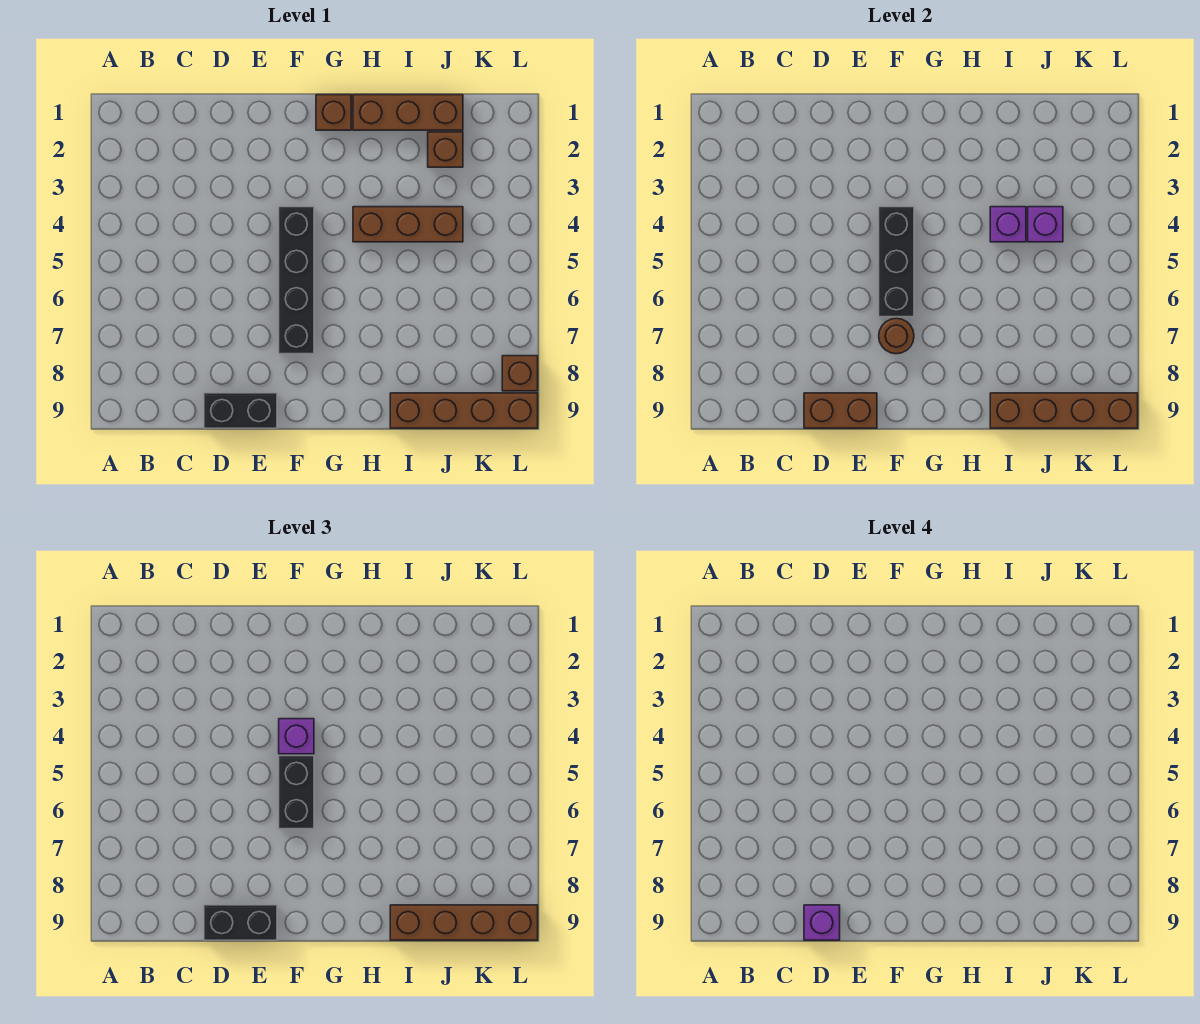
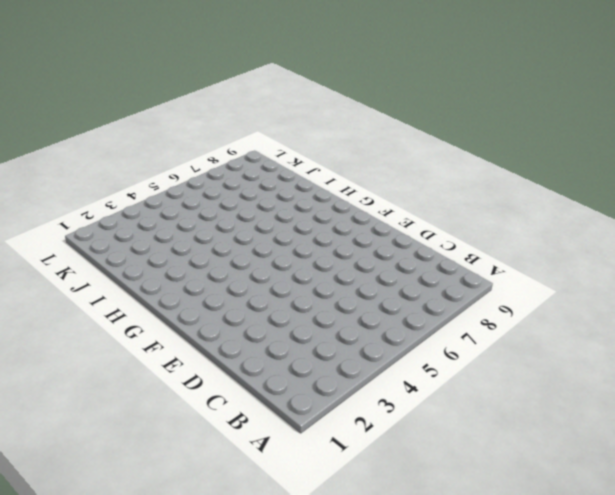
none -> black 1x2 brick [204,393,277,428]
none -> black 1x4 brick [279,207,314,354]
none -> brown 1x1 brick [316,95,351,130]

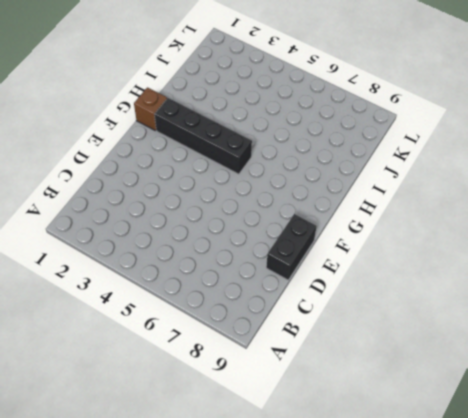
black 1x4 brick [155,98,252,174] -> black 1x4 brick moved to [279,207,314,354]
none -> brown 1x3 brick [353,95,463,130]
none -> brown 1x3 brick [353,207,463,242]
none -> brown 1x4 brick [390,393,538,428]

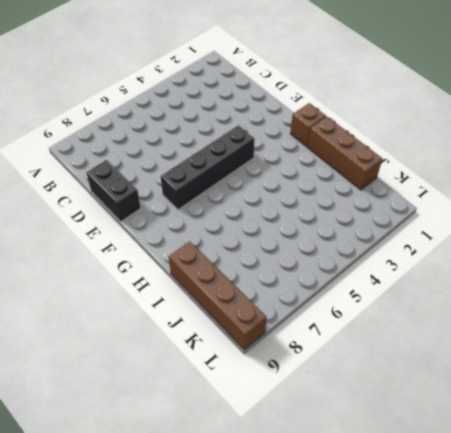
none -> brown 1x3 brick [353,207,463,242]
none -> brown 1x1 brick [428,132,463,167]
none -> brown 1x1 brick [502,356,538,391]

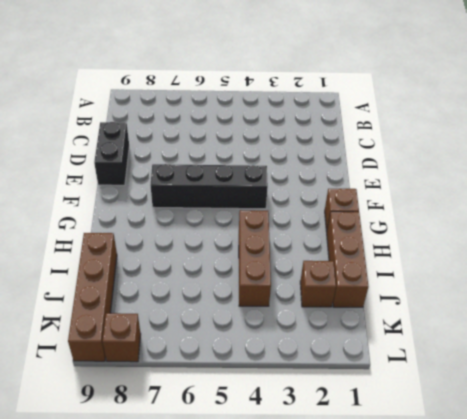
none -> brown 1x2 brick [804,393,877,428]
none -> black 1x3 brick [879,207,914,317]
none -> brown 1x1 round brick [879,318,914,354]

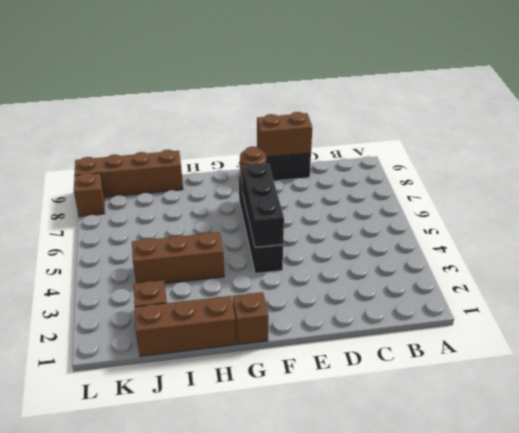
none -> purple 1x1 brick [990,207,1026,242]
none -> brown 1x4 brick [990,393,1138,428]
none -> purple 1x1 brick [1028,207,1063,242]

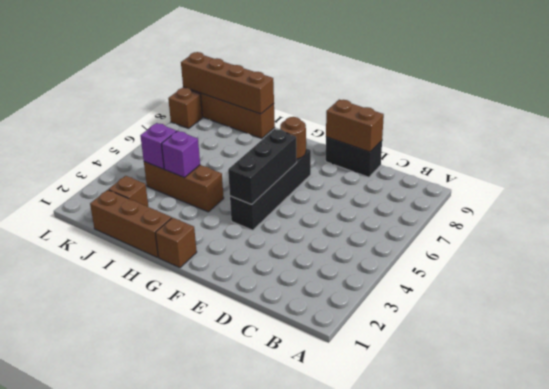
none -> black 1x2 brick [204,905,277,940]
none -> purple 1x1 brick [279,719,314,754]
none -> black 1x2 brick [279,756,314,829]

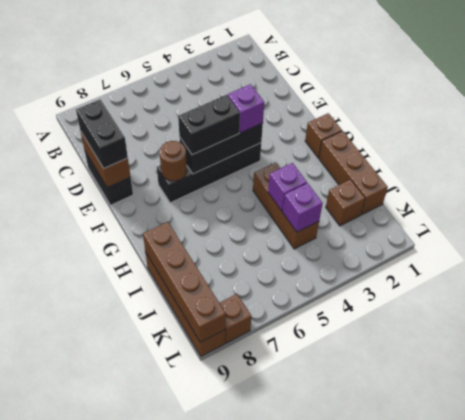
none -> brown 1x4 brick [390,905,538,940]
none -> purple 1x1 brick [804,905,840,940]

